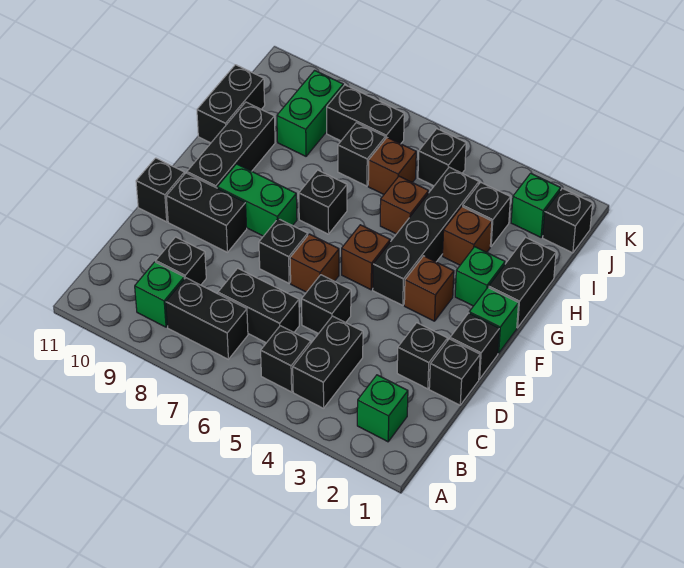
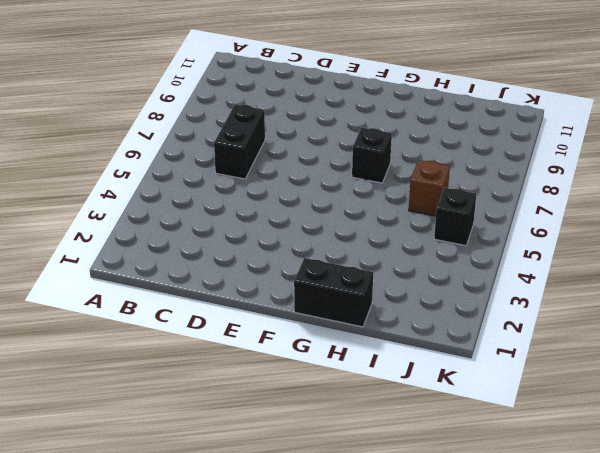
none -> green 1x1 brick [357,375,408,442]
none -> black 1x2 brick [293,316,363,408]
none -> black 1x1 brick [261,326,311,392]
none -> black 1x2 brick [166,278,248,359]

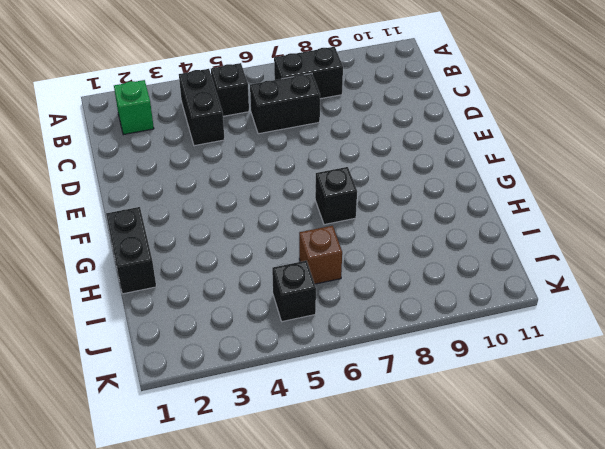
none -> green 1x1 brick [135,262,184,327]
none -> black 1x1 brick [156,237,206,285]
none -> black 1x1 brick [429,339,480,405]
none -> black 1x1 brick [397,323,448,389]

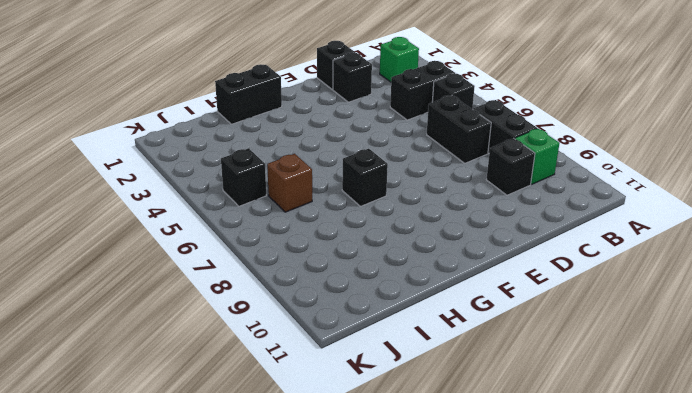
none -> black 1x1 brick [302,275,351,334]
none -> black 1x1 brick [450,313,499,379]
none -> brown 1x1 brick [290,234,339,292]
none -> black 1x1 brick [259,219,308,283]

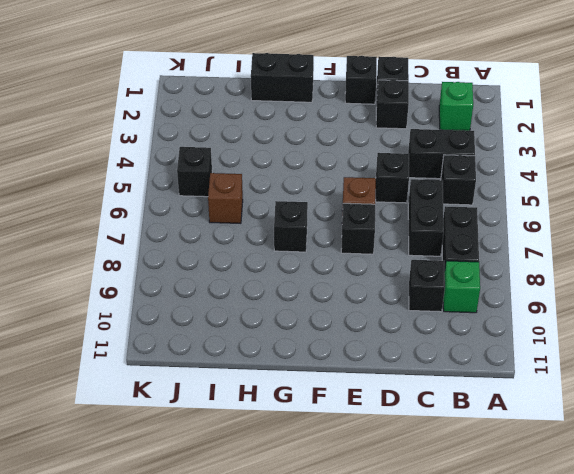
none -> black 1x2 brick [166,173,247,252]
none -> black 1x1 brick [136,158,184,222]
none -> green 1x1 brick [469,288,519,353]
none -> brown 1x1 brick [404,256,454,321]

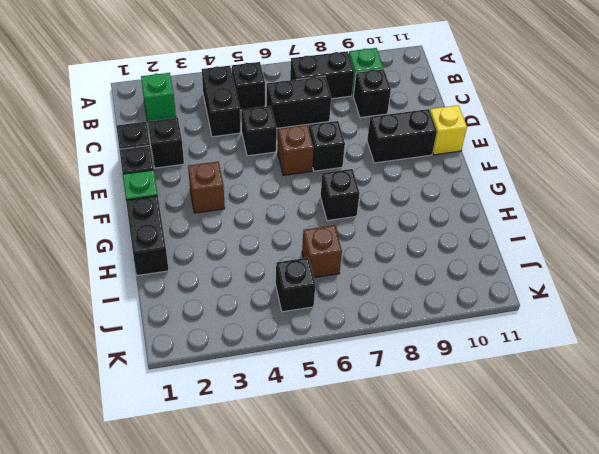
yellow 1x1 brick [430,105,467,155] -> black 1x1 brick [136,158,184,222]
none -> black 1x4 brick [373,167,479,305]
none -> brown 1x1 brick [342,225,390,290]
none -> green 1x2 brick [217,164,297,236]
none -> black 1x3 brick [187,102,275,188]

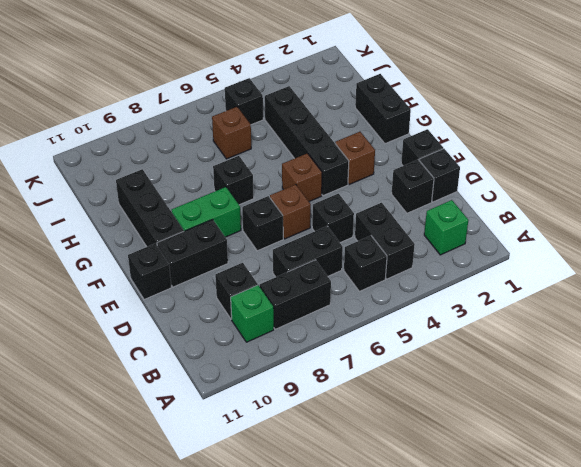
none -> green 1x1 brick [469,288,519,353]
none -> green 1x1 brick [455,247,505,306]
none -> brown 1x1 brick [443,207,492,265]
none -> brown 1x1 brick [380,176,429,234]

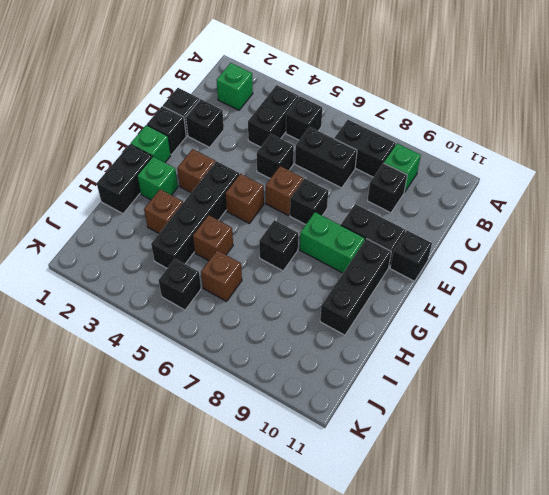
none -> black 1x2 brick [197,65,265,143]
none -> black 1x1 brick [463,182,510,246]
none -> black 1x1 brick [338,123,385,186]
none -> green 1x2 brick [277,70,343,156]

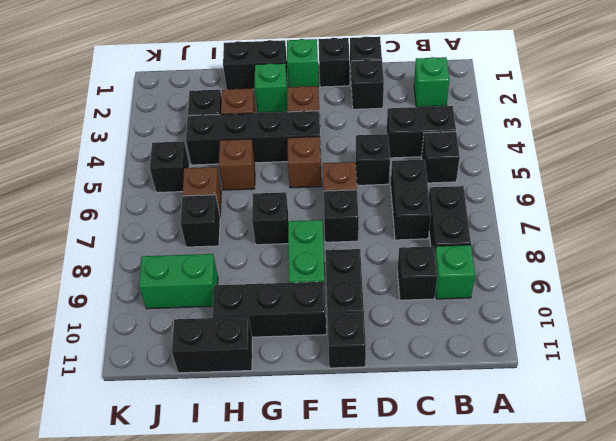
none -> black 1x1 brick [543,188,593,253]
none -> green 1x1 brick [511,173,561,237]
none -> black 1x2 brick [327,85,404,144]

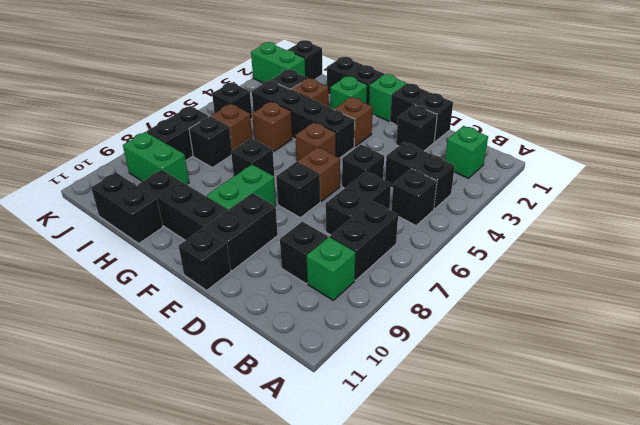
green 1x2 brick [251,42,306,83] -> green 1x1 brick [511,173,561,237]

